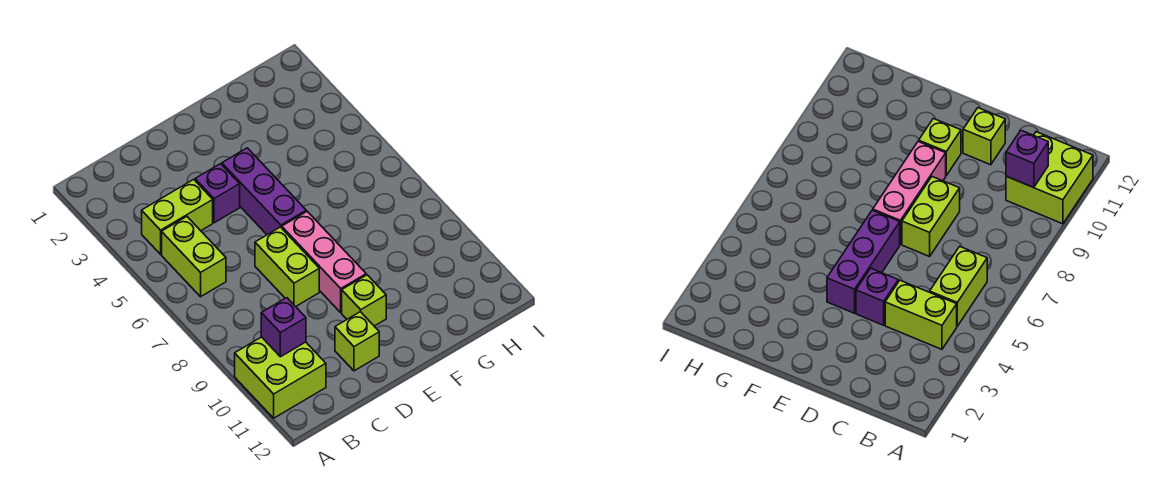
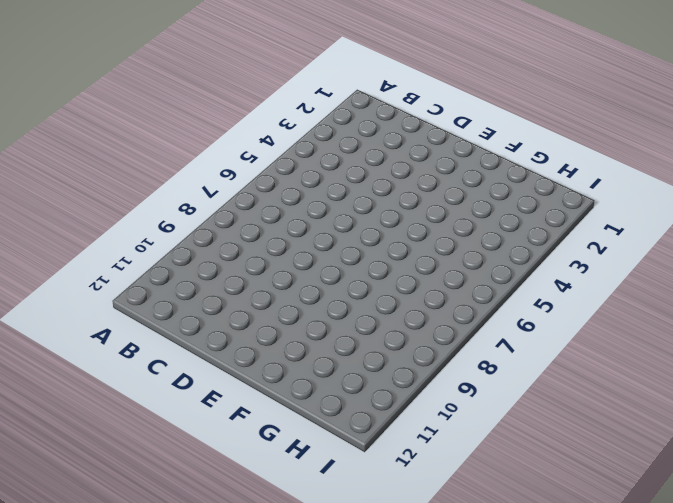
none -> lime 2x2 brick [235,337,326,418]
none -> lime 1x2 brick [142,179,213,254]

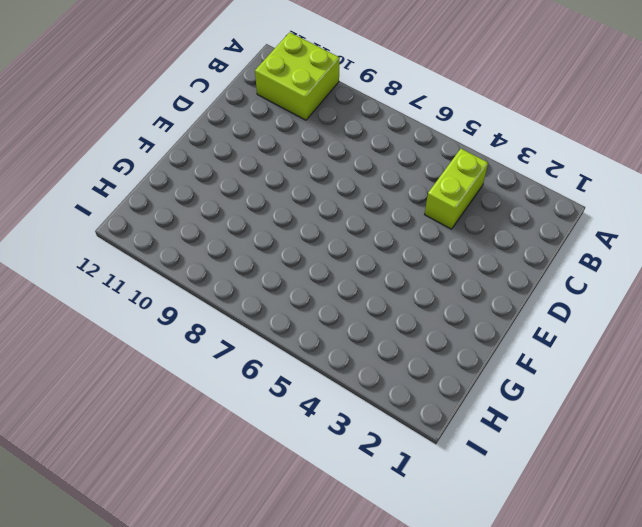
none -> lime 1x2 brick [162,217,226,297]
none -> purple 1x1 brick [195,164,240,223]

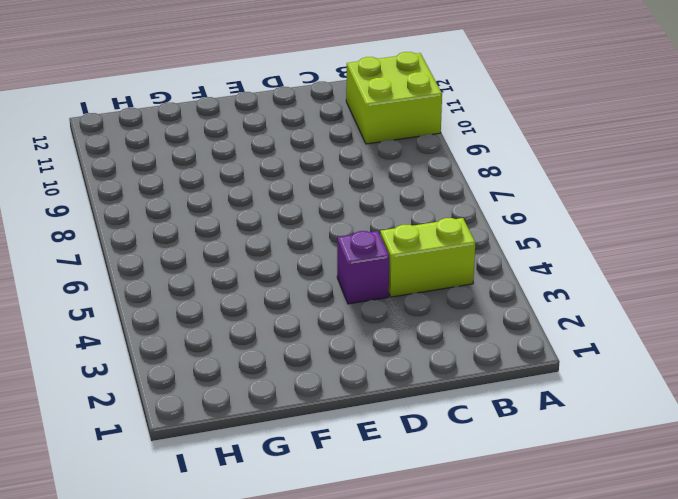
none -> lime 1x2 brick [162,217,226,297]
none -> lime 1x2 brick [255,227,319,307]

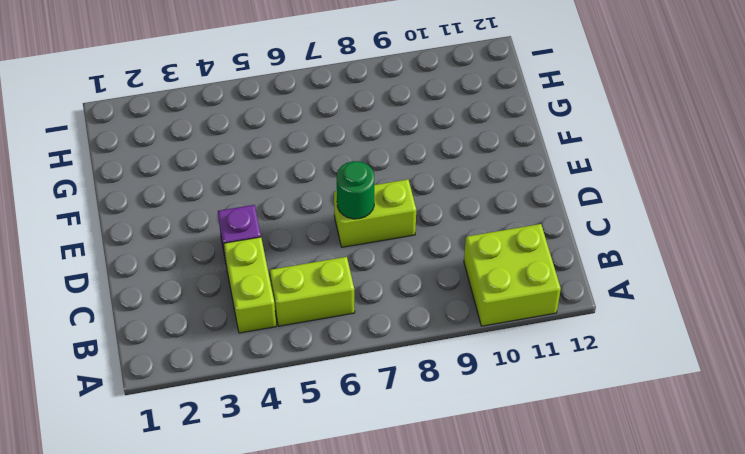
green 1x1 round brick [337,161,374,219] -> none
none -> lime 1x1 brick [335,312,379,371]
none -> purple 1x3 brick [222,148,306,235]

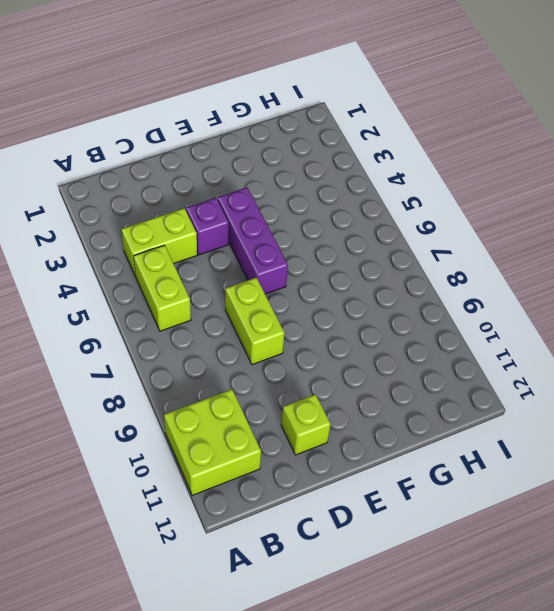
none -> pink 1x3 brick [282,211,366,313]
none -> lime 1x1 brick [342,275,386,326]

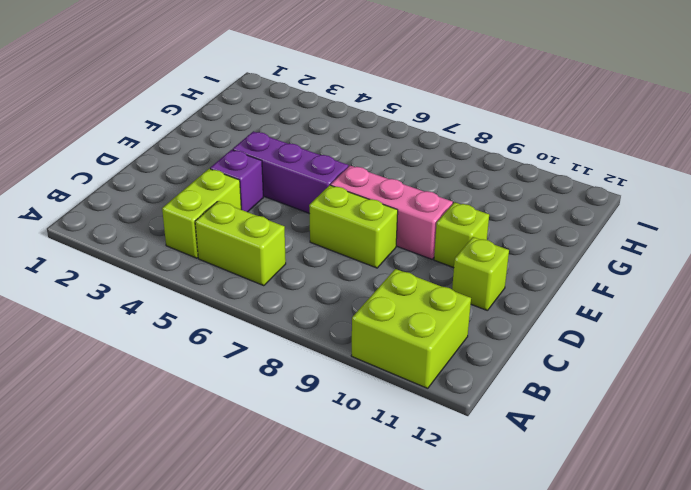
none -> purple 1x1 brick [261,298,306,357]

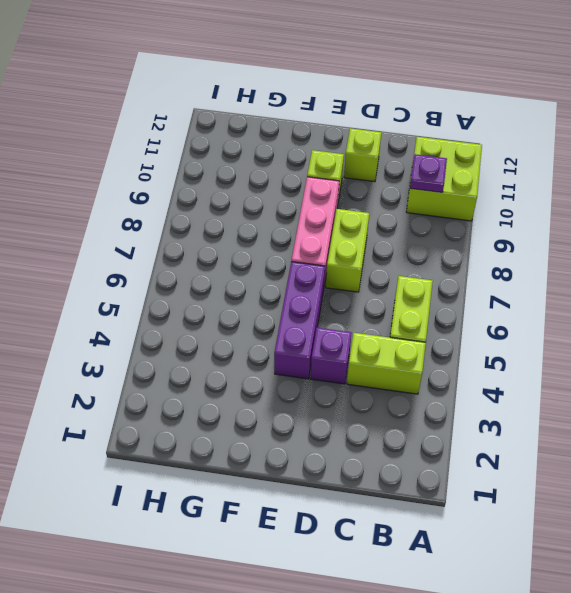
purple 1x1 plate [410,154,447,192] -> purple 1x1 brick [261,298,306,357]

